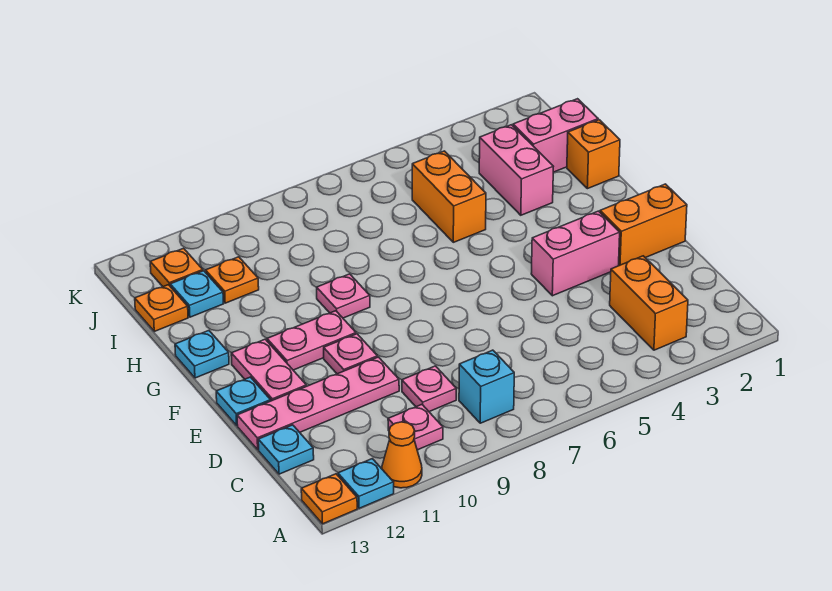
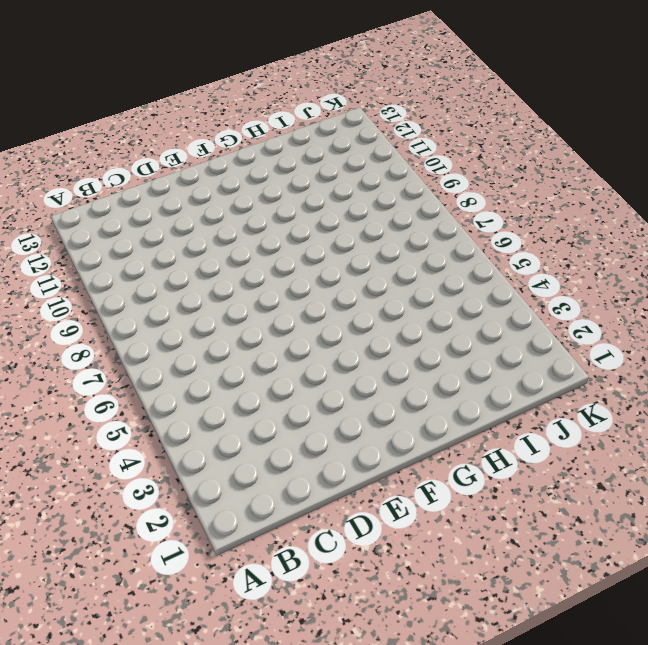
none -> orange 1x1 cone [382,422,422,488]
none -> cyan 1x1 plate [338,459,394,508]
none -> orange 1x1 plate [301,474,357,524]

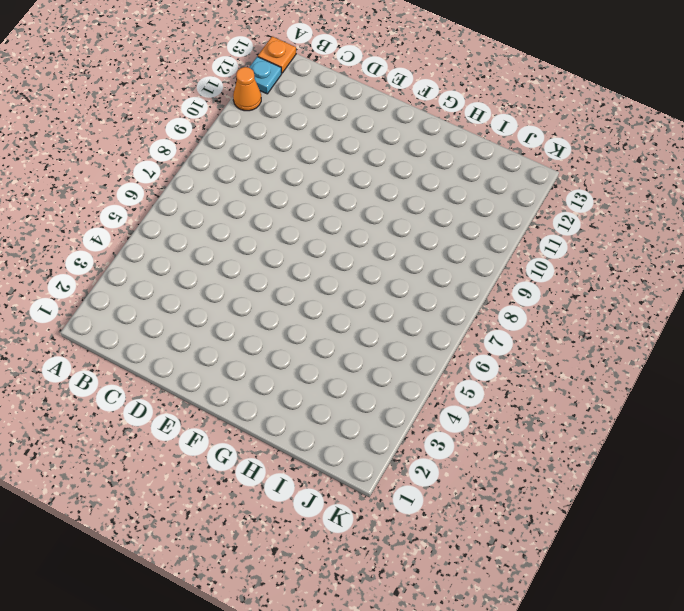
none -> orange 1x2 brick [610,256,688,350]
none -> cyan 1x1 brick [459,350,514,423]
none -> pink 1x1 plate [388,405,443,450]

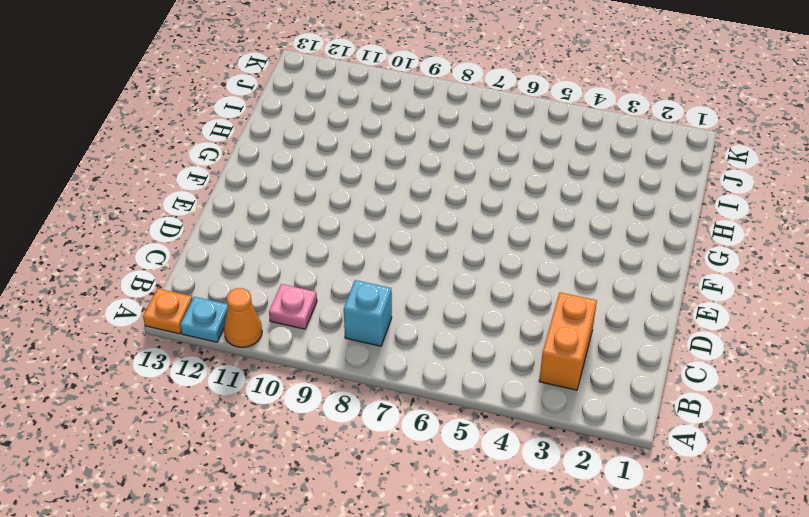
none -> pink 1x1 plate [402,366,456,412]
none -> cyan 1x1 plate [258,425,314,474]
none -> pink 1x4 plate [237,357,399,450]

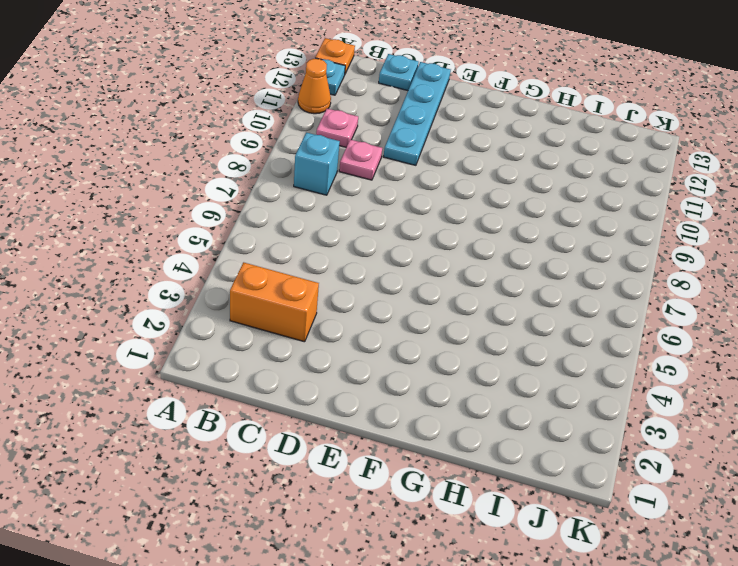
cyan 1x4 plate [384,62,451,165] -> pink 1x4 plate [237,357,399,450]
none -> orange 1x2 brick [600,184,687,266]
none -> pink 1x2 brick [531,211,620,296]
none -> pink 1x1 plate [324,334,378,374]

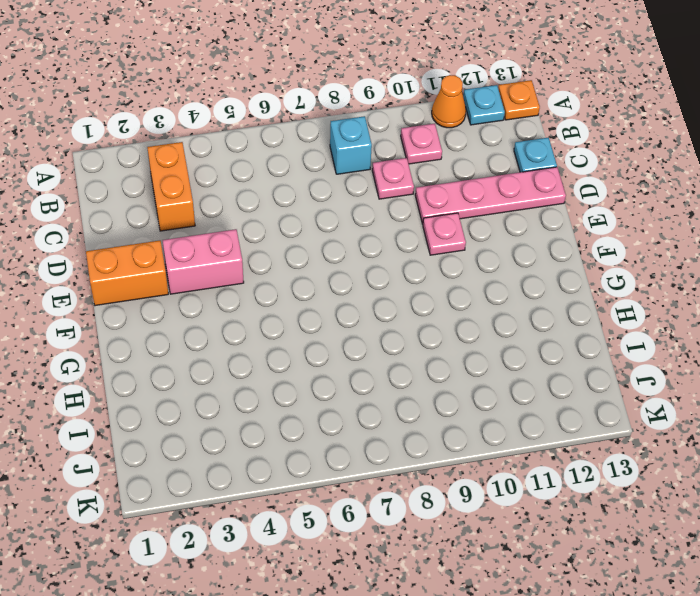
none -> pink 1x2 plate [231,339,306,401]
none -> cyan 1x1 plate [216,377,271,425]
none -> pink 1x2 plate [267,311,356,370]

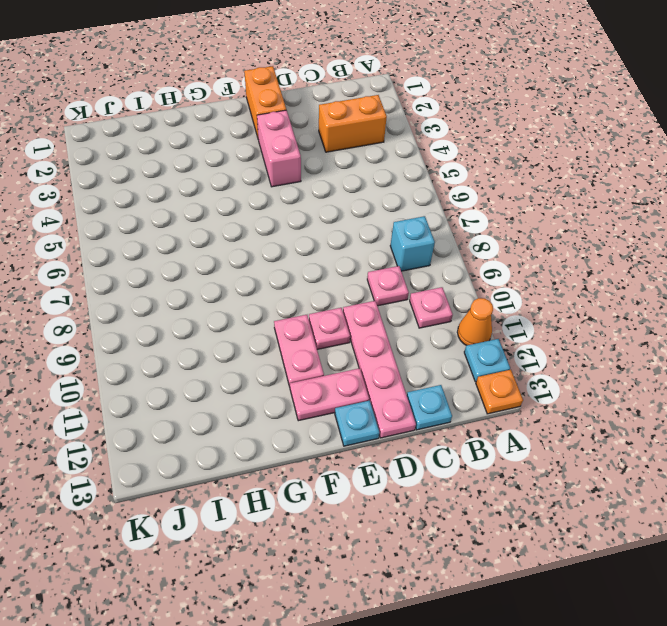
none -> pink 1x1 plate [317,274,370,318]
none -> cyan 1x1 plate [175,331,229,378]
none -> orange 1x1 brick [567,120,620,189]

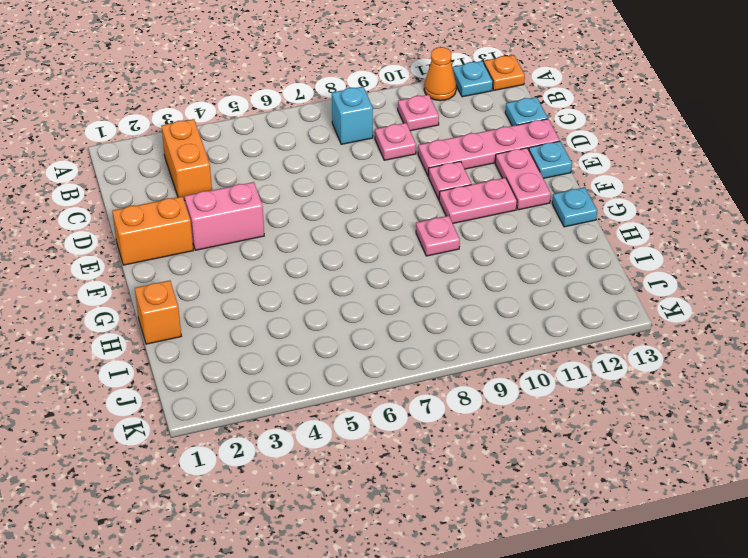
none -> pink 1x2 brick [479,125,553,215]
none -> orange 1x2 brick [412,151,486,242]
none -> pink 1x2 brick [513,99,598,172]

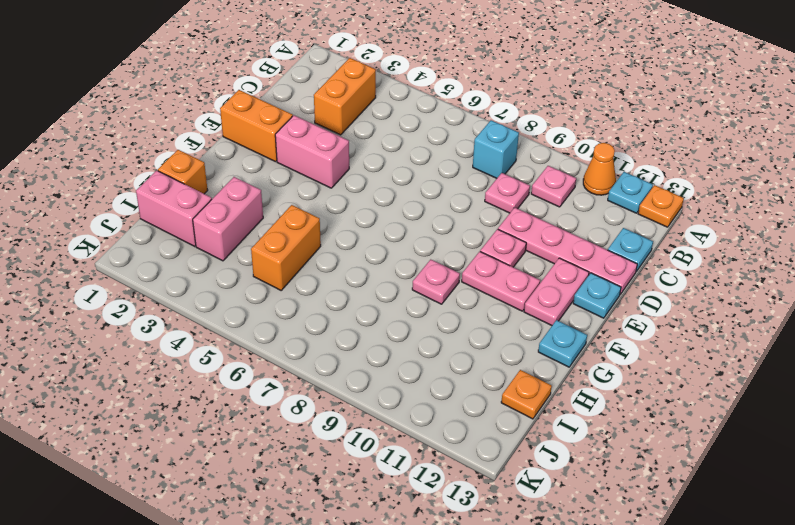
none -> orange 1x1 plate [206,257,259,303]
none -> cyan 1x1 plate [170,271,223,317]
none -> orange 1x1 plate [150,248,203,287]

